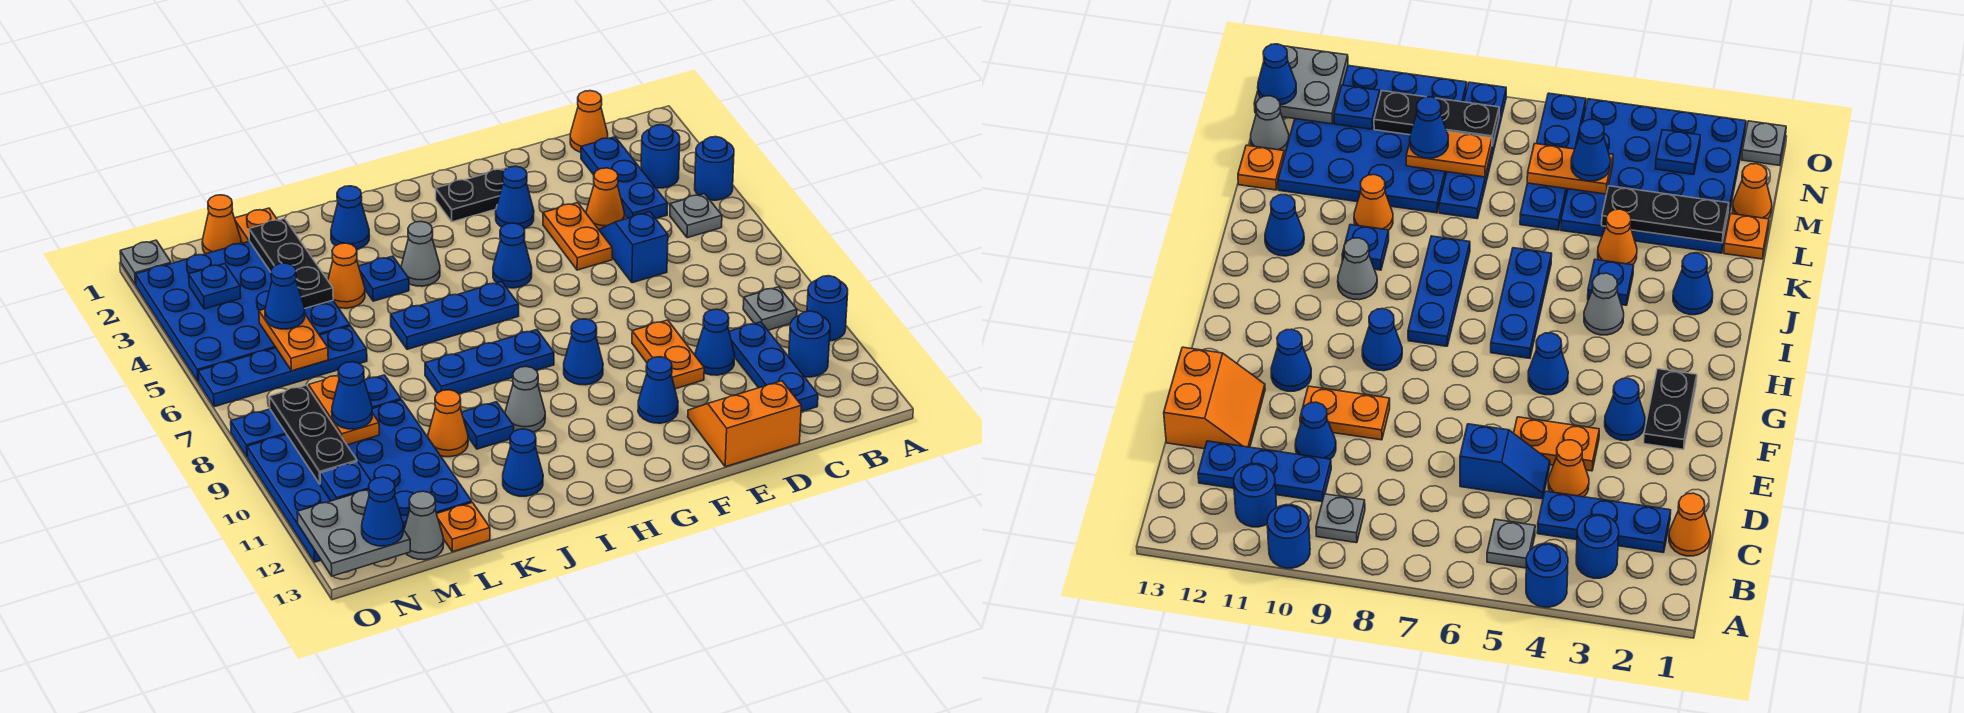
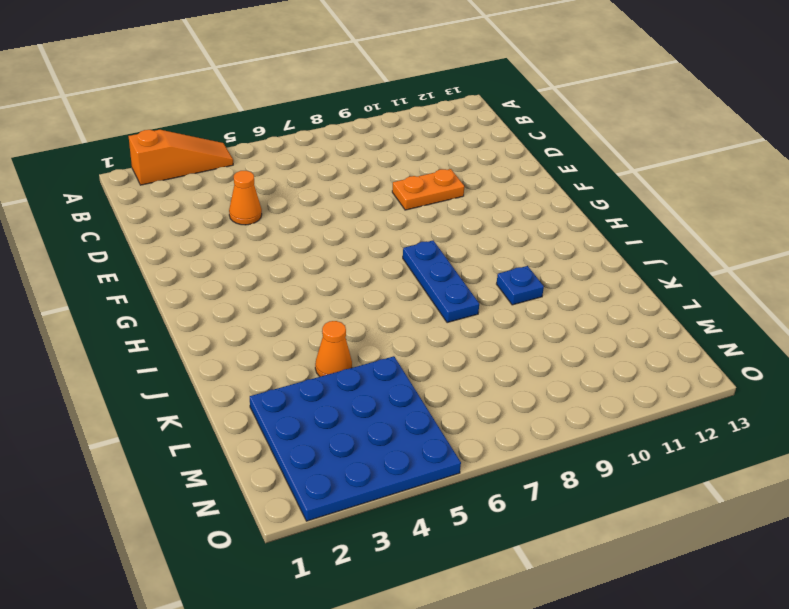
orange 1x3 slope [129,130,233,185] -> blue 1x1 round brick [695,137,734,200]
none -> blue 1x1 round brick [807,276,848,341]
none -> blue 1x1 round brick [641,125,680,188]
none -> grey 1x1 plate [670,194,722,238]
none -> grey 1x1 plate [743,287,797,330]

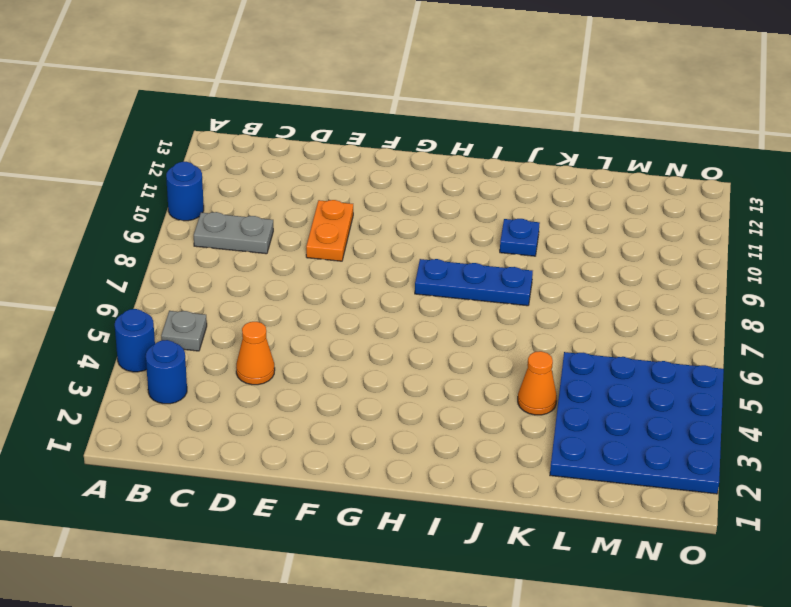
grey 1x2 plate [194,212,273,254] -> grey 1x1 plate [743,287,797,330]
none -> blue 1x1 round brick [789,311,830,377]
none -> orange 1x1 cone [570,91,608,152]
none -> blue 1x3 plate [581,137,668,219]
none -> blue 1x3 plate [729,322,818,412]

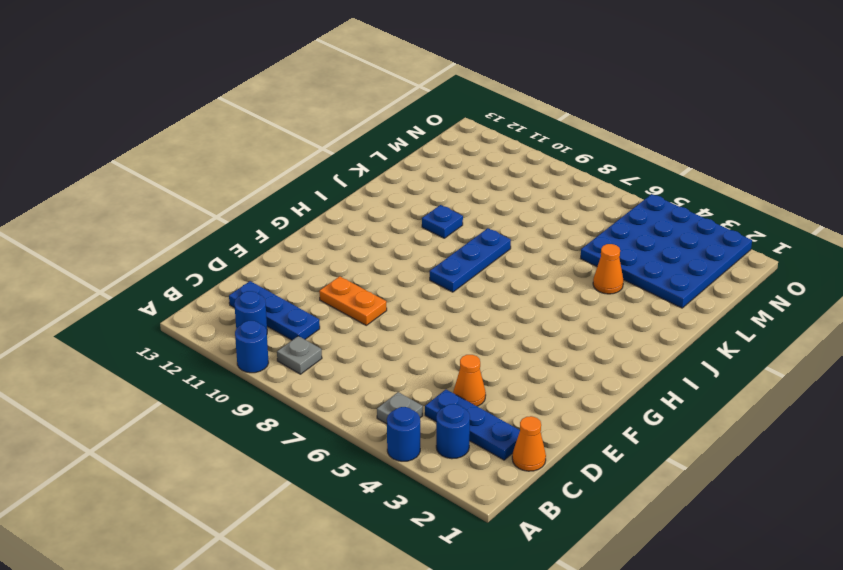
none -> blue 1x2 slope [599,212,668,283]
none -> blue 1x1 cone [695,309,735,375]
none -> orange 2x2 slope [688,381,801,467]
none -> orange 1x2 plate [543,203,612,270]

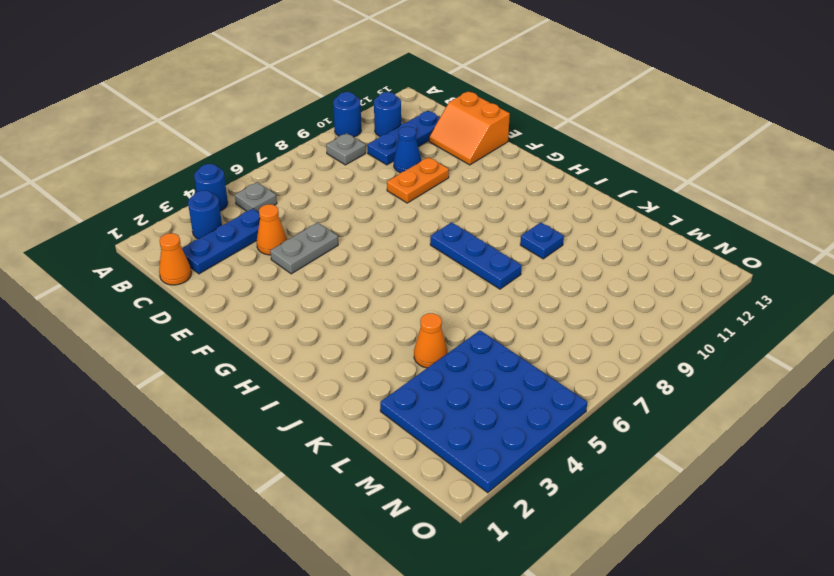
grey 1x2 plate [270,222,338,274] -> orange 1x2 plate [543,203,612,270]
none -> blue 1x2 slope [599,212,668,283]
none -> black 1x2 plate [436,168,507,222]
none -> blue 1x1 cone [496,166,534,229]
none -> blue 1x1 cone [638,357,678,423]

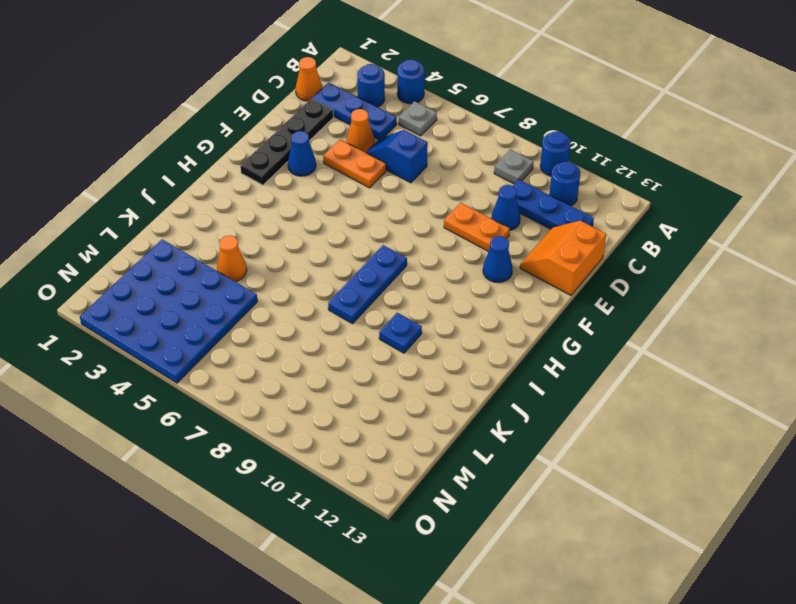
black 1x4 plate [240,99,333,185] -> black 1x2 plate [436,168,507,222]
none -> blue 1x1 cone [493,223,532,288]
none -> blue 1x1 cone [564,319,603,385]
none -> blue 1x3 plate [391,282,519,349]
none -> grey 1x1 cone [401,221,440,286]

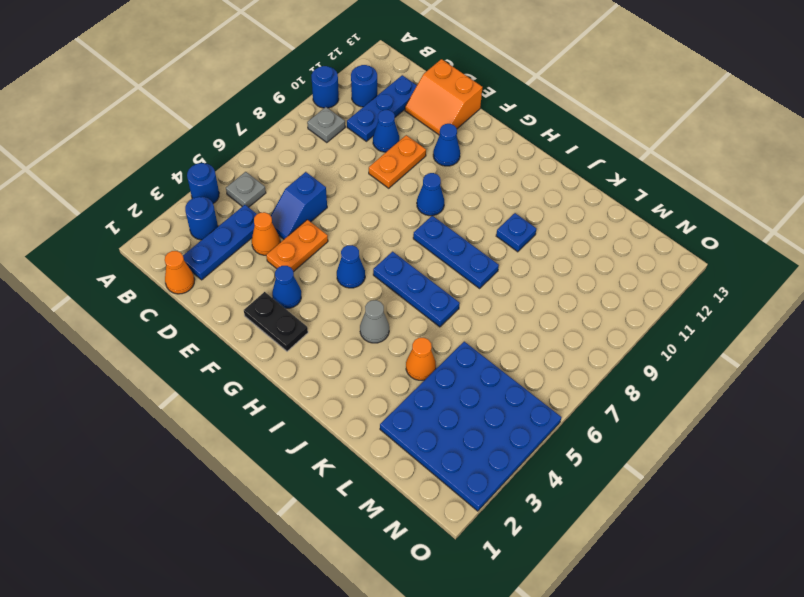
none -> grey 1x1 cone [505,367,545,432]
none -> blue 1x1 cone [331,186,369,249]
none -> blue 1x1 plate [359,256,409,301]
none -> blue 1x1 cone [503,429,543,496]

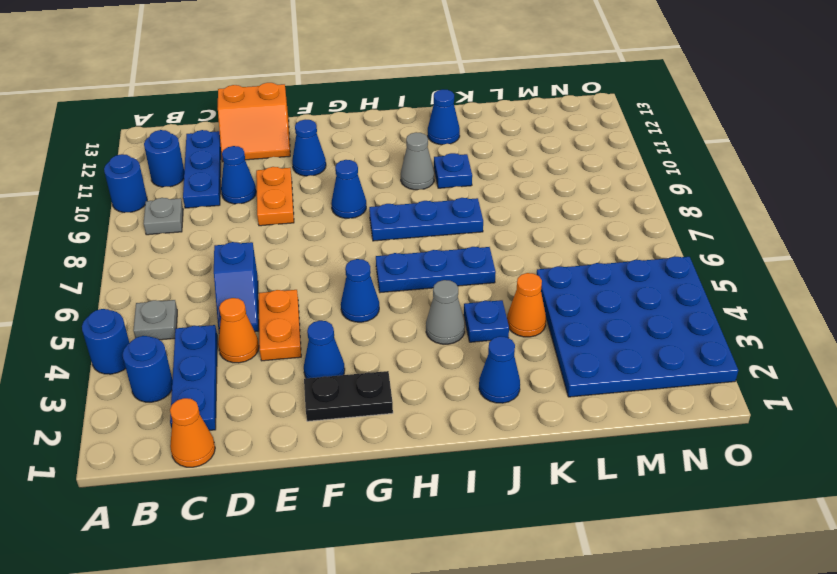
none -> orange 1x1 cone [428,390,468,457]
none -> orange 1x1 plate [235,208,277,243]
none -> blue 1x4 plate [198,326,367,407]
none -> blue 1x4 plate [231,375,401,457]

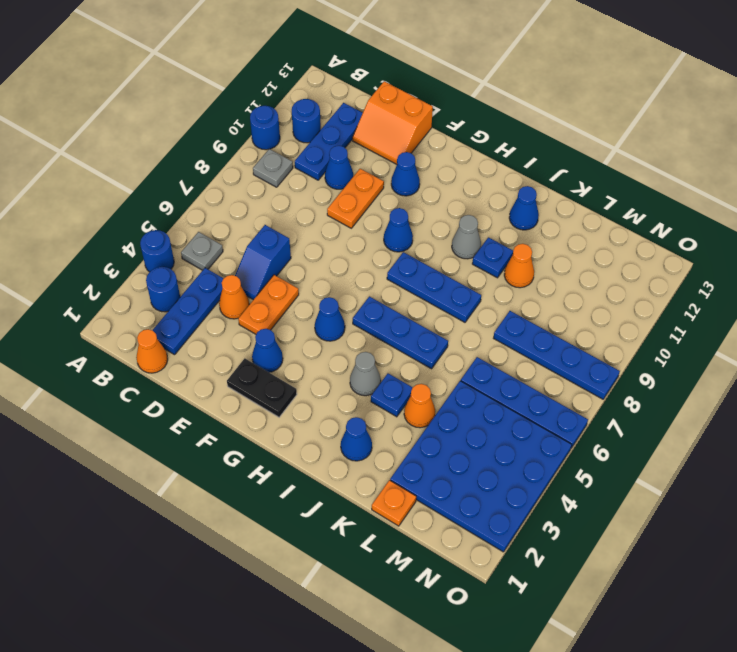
none -> blue 4x4 plate [247,400,472,562]
none -> orange 1x1 plate [437,503,490,552]
none -> orange 1x1 cone [202,195,241,254]
none -> grey 1x1 cone [404,491,444,560]

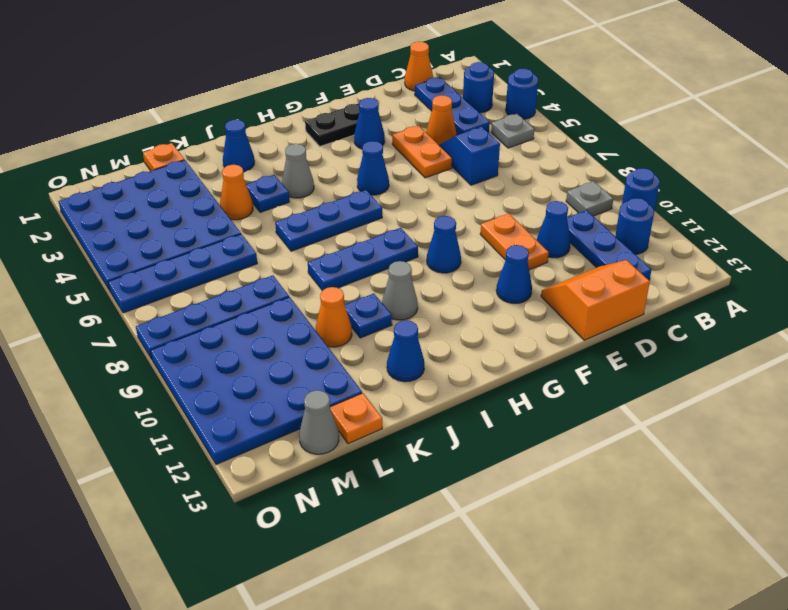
none -> orange 1x1 cone [202,195,241,254]
none -> grey 1x1 plate [120,240,171,285]
none -> black 1x3 plate [249,218,333,308]
none -> orange 1x2 plate [259,309,328,371]

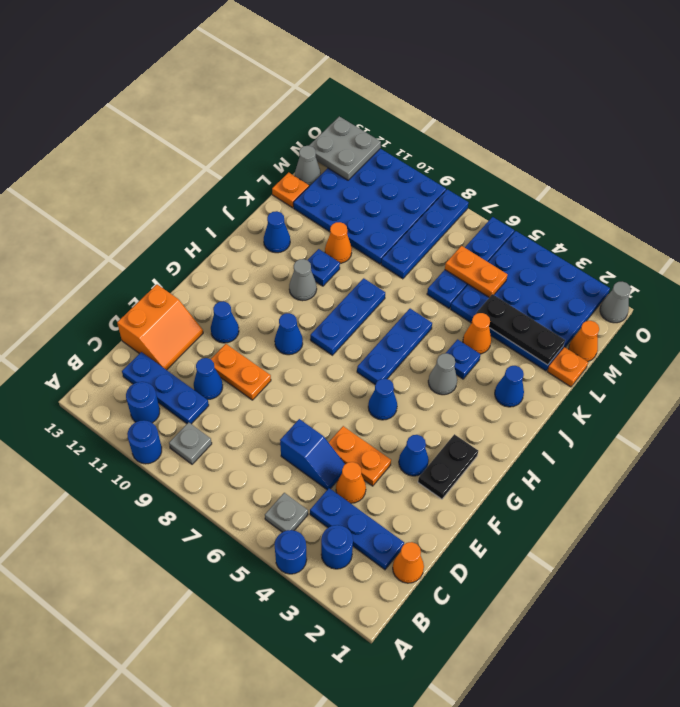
grey 1x1 cone [600,282,631,323] -> grey 1x1 plate [120,240,171,285]
none -> orange 1x2 plate [309,376,379,445]
none -> blue 1x1 plate [189,264,241,309]
none -> black 1x3 plate [269,385,357,484]
none -> blue 1x1 plate [320,462,371,501]

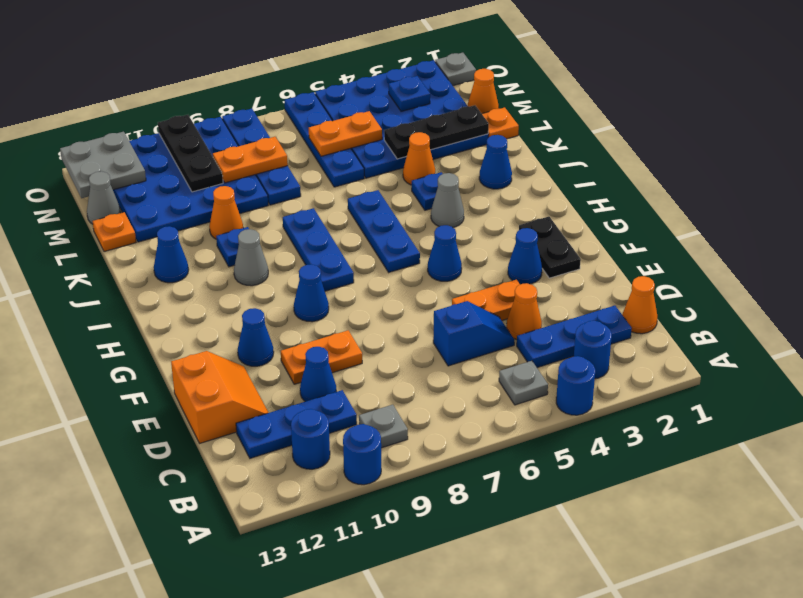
black 1x3 plate [158,115,223,192] -> black 1x3 plate turned to [269,385,357,484]
none -> blue 1x1 plate [320,462,371,501]
none -> blue 1x1 cone [265,263,305,329]
none -> blue 1x1 cone [332,362,372,429]
none -> blue 1x1 cone [362,477,403,546]

